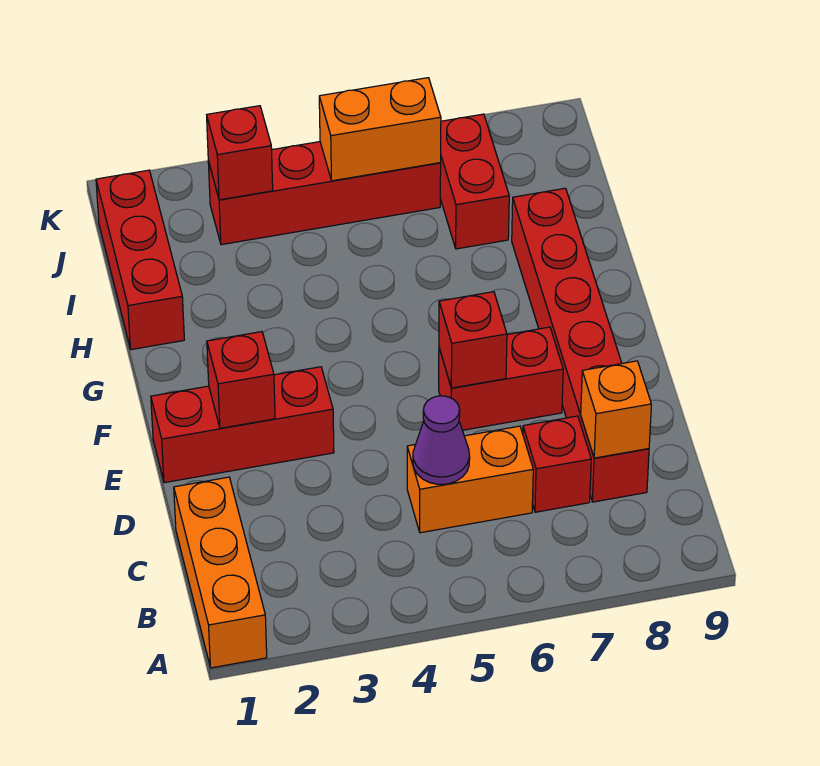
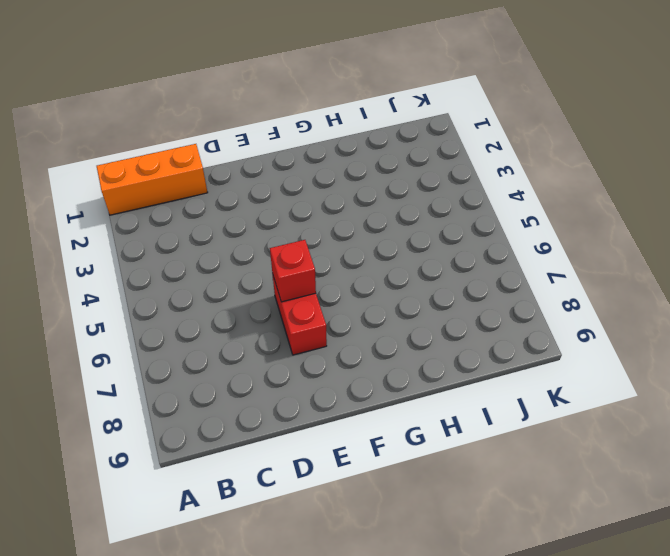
none -> orange 1x2 brick [407,426,533,533]
none -> red 1x1 brick [523,416,591,512]
none -> red 1x6 brick [512,188,649,502]

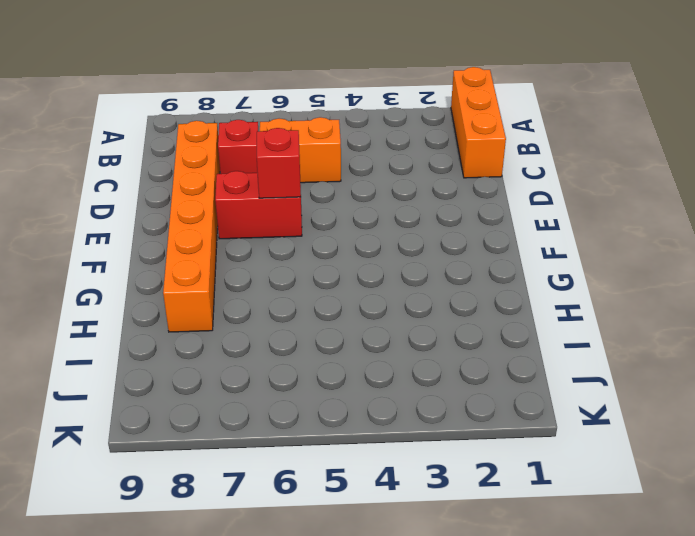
orange 1x6 brick [163,121,220,332] -> red 1x6 brick [512,188,649,502]
none -> red 1x3 brick [151,367,334,483]
none -> red 1x3 brick [96,170,184,350]
none -> red 1x2 brick [440,114,509,249]

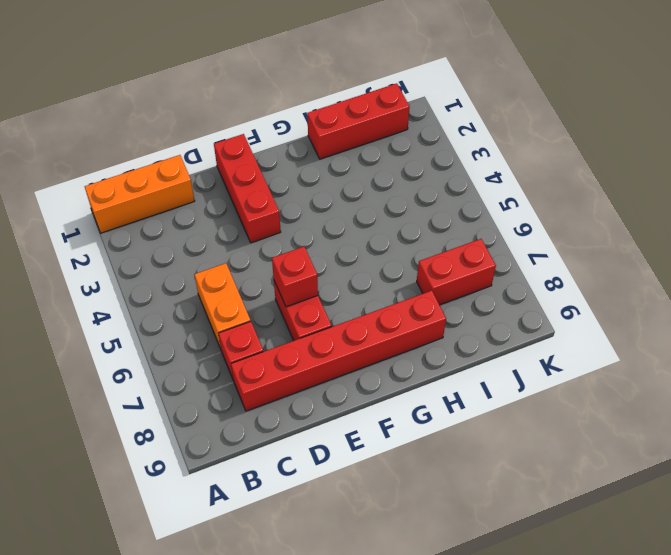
none -> red 1x4 brick [208,142,441,245]
none -> purple 1x1 cone [413,396,470,484]
none -> orange 1x1 brick [581,361,651,458]

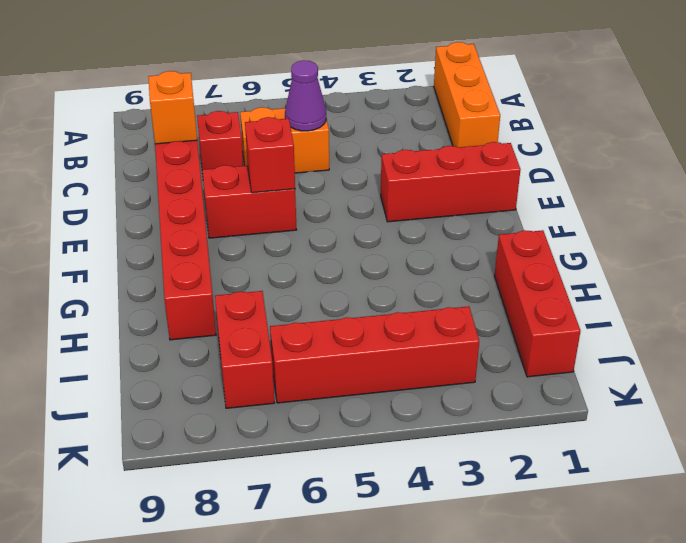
none -> red 1x1 brick [207,332,275,428]
none -> red 1x1 brick [207,106,273,200]
none -> orange 1x2 brick [319,78,441,181]

